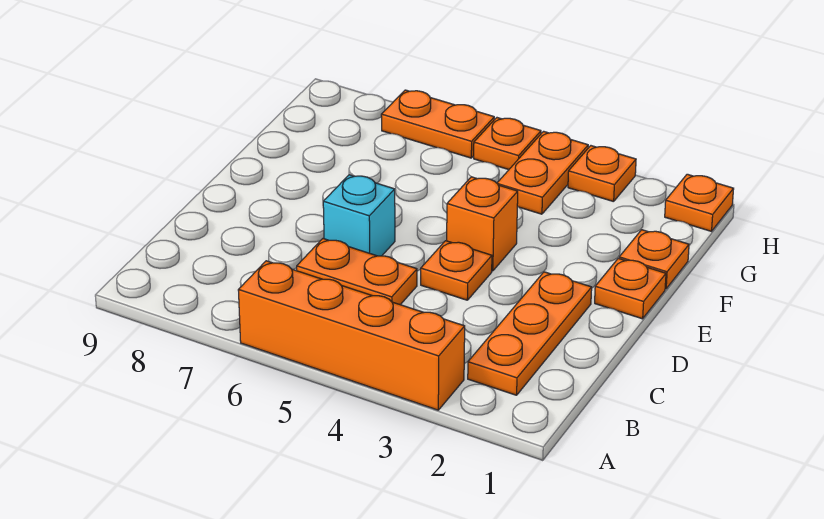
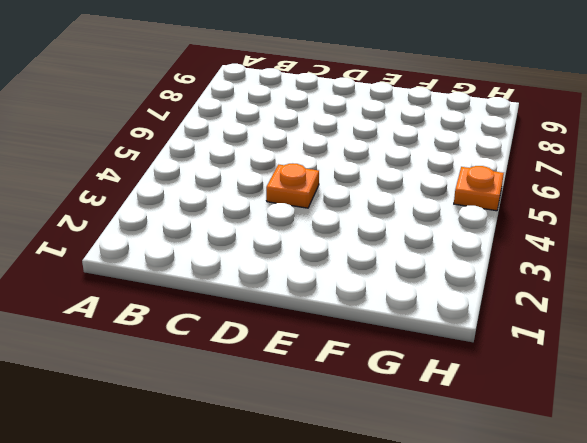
none -> orange 1x4 brick [238,261,465,410]
none -> orange 1x3 plate [468,272,592,395]
none -> orange 1x2 plate [297,239,417,305]

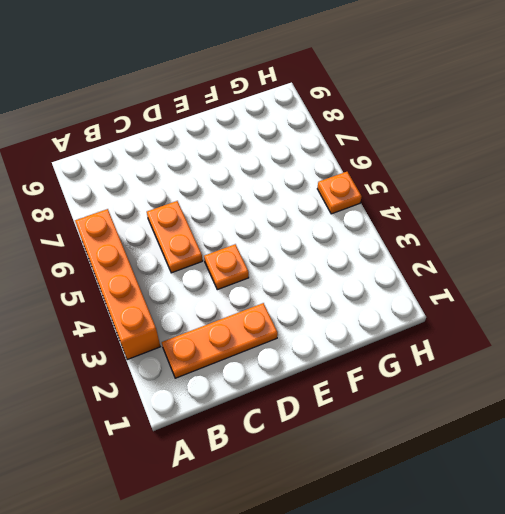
none -> cyan 1x1 brick [323,175,395,256]
none -> orange 1x1 plate [595,258,666,319]
none -> orange 1x1 brick [447,177,518,271]

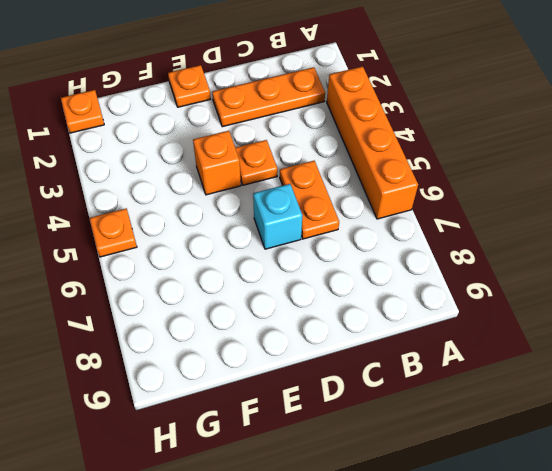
none -> orange 1x1 plate [619,230,689,289]
none -> orange 1x2 plate [497,131,588,214]
none -> orange 1x1 plate [568,146,636,202]

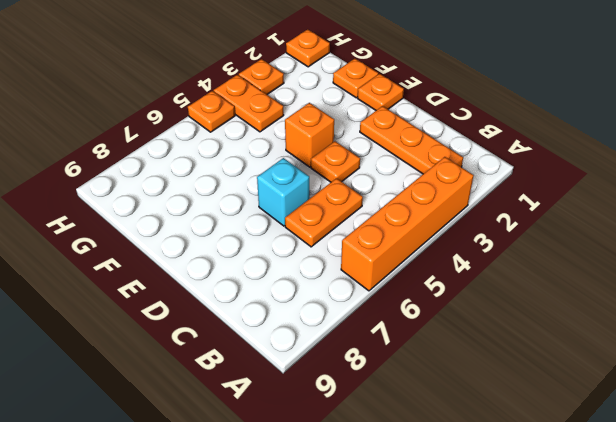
none -> orange 1x2 plate [381,90,494,158]

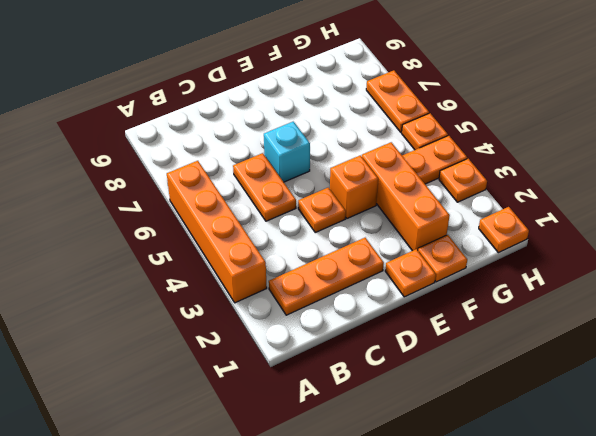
orange 1x3 brick [362,142,450,251] -> none

